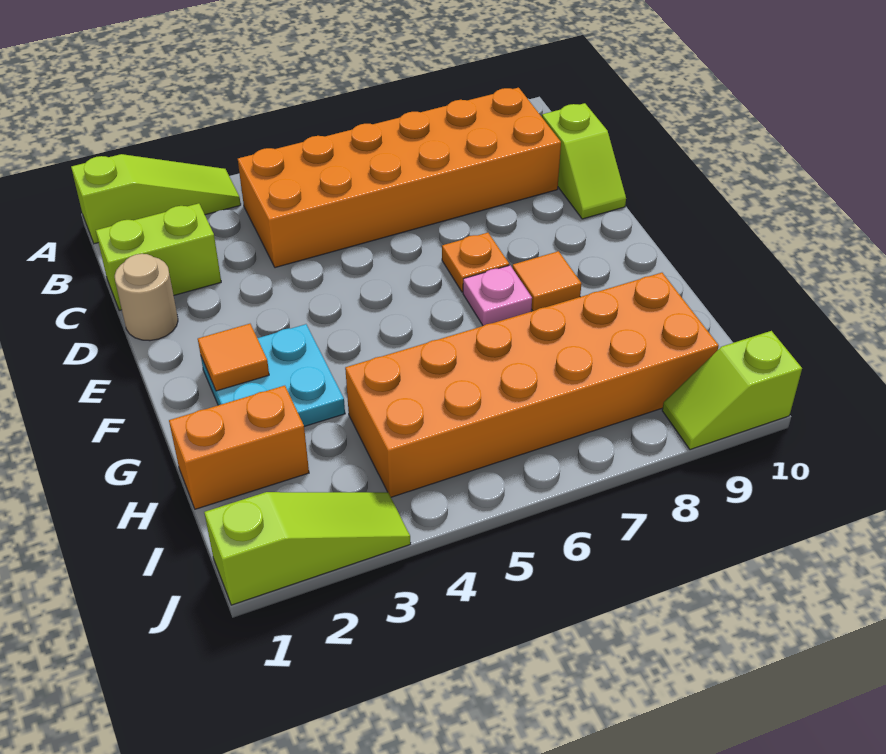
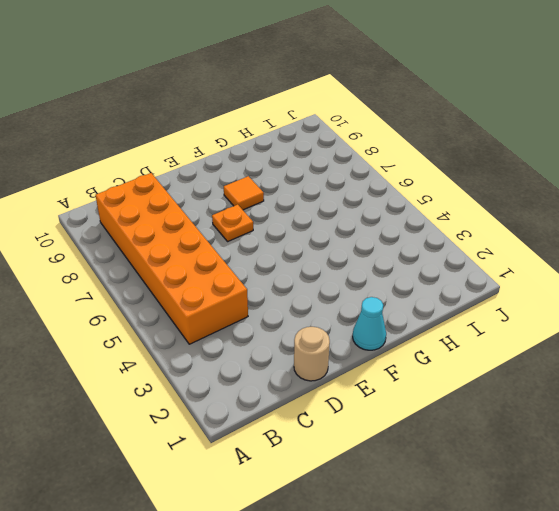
cyan 1x1 cone [353,297,386,350] -> none
none -> lime 1x3 slope [71,154,241,244]
none -> lime 1x2 brick [96,203,221,311]
none -> lime 1x2 slope [542,103,626,219]

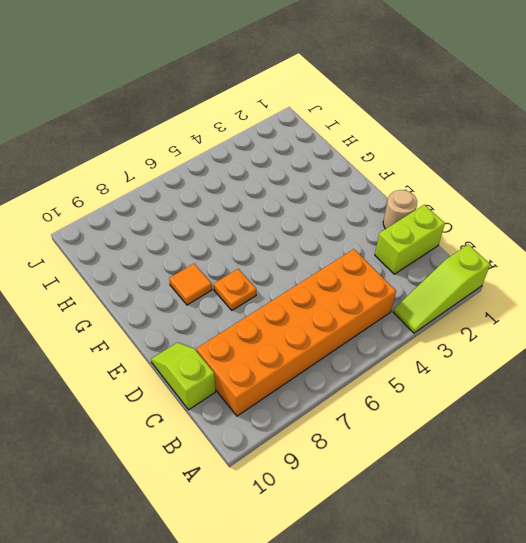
none -> cyan 2x2 plate [201,324,345,426]
none -> pink 1x1 plate [463,265,532,326]
none -> orange 1x2 brick [169,386,309,509]

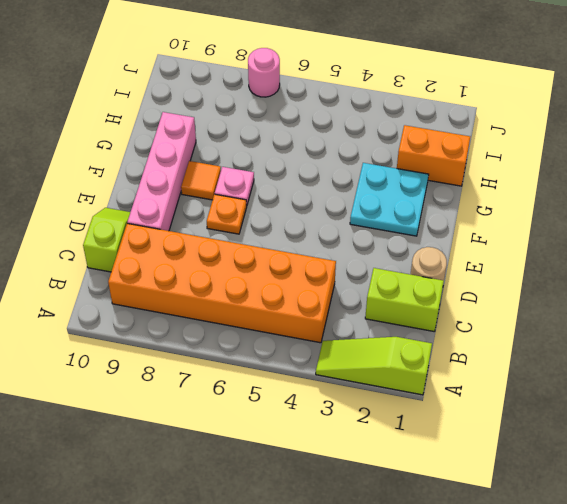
pink 1x4 brick [127,112,196,231] -> none
pink 1x1 round brick [248,48,280,97] -> none
none -> orange 2x6 brick [345,273,719,497]
none -> lime 1x3 slope [204,492,411,605]
none -> lime 1x2 slope [662,331,802,450]

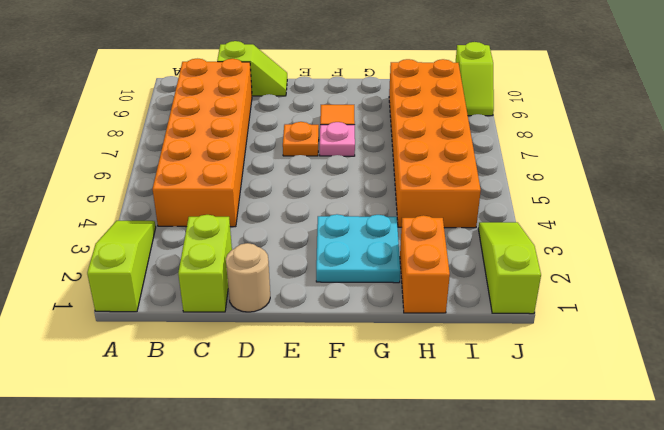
none -> orange 1x1 tile [198,324,269,391]

